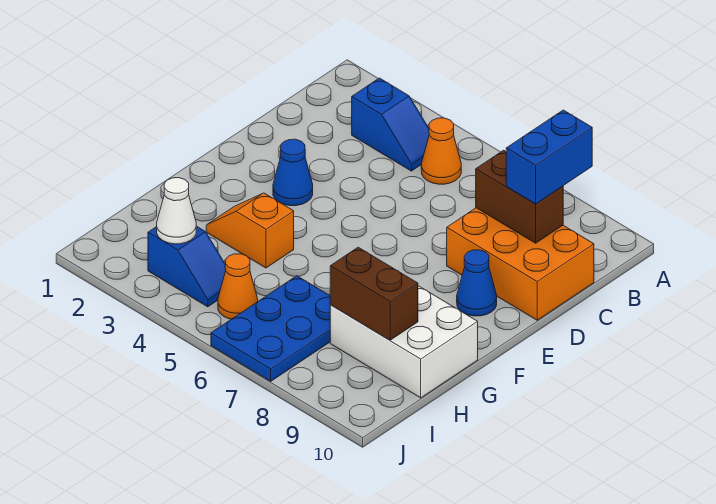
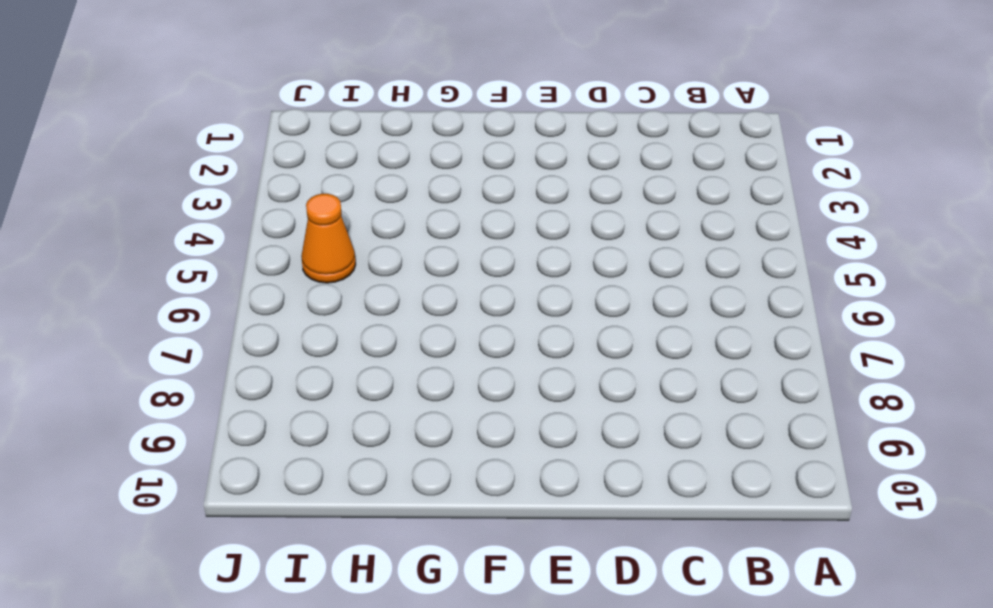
none -> blue 1x2 slope [352,78,429,171]
none -> orange 1x1 cone [421,118,461,184]
none -> orange 2x3 brick [447,208,594,320]

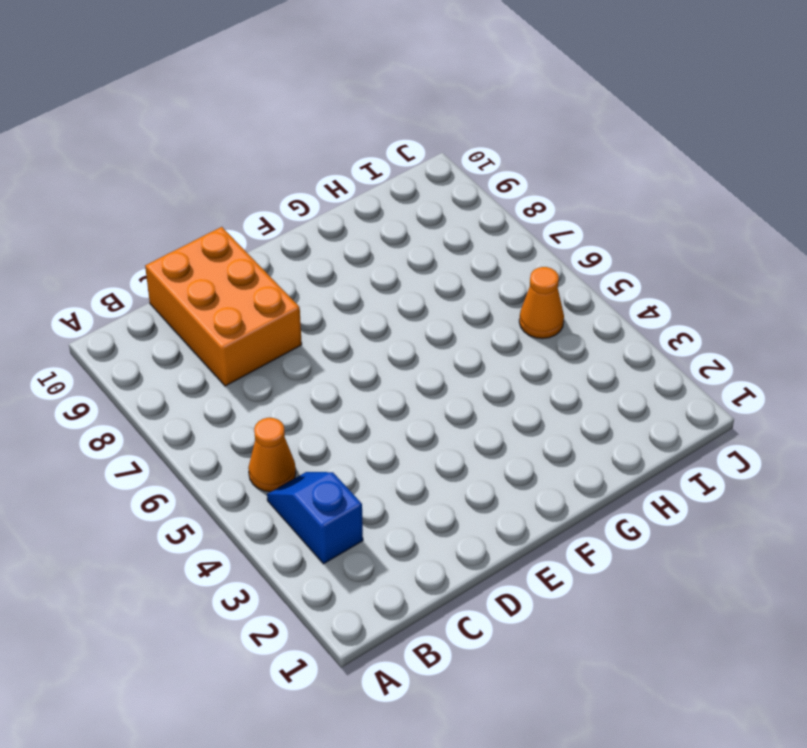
none -> blue 1x1 cone [273,139,313,206]
none -> blue 1x1 cone [457,250,497,316]
none -> orange 1x2 slope [206,193,294,268]

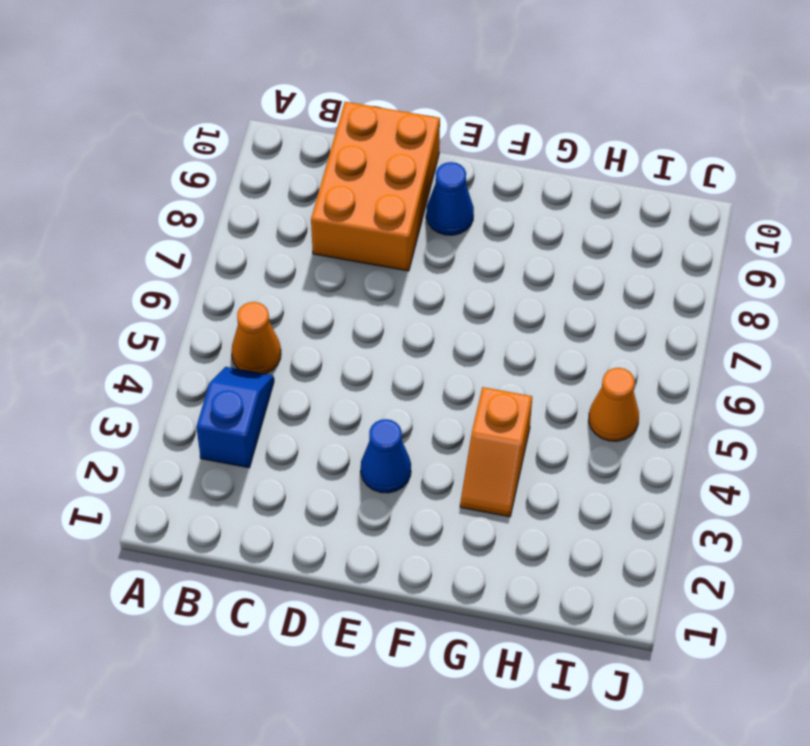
none -> white 2x3 brick [330,286,478,398]
none -> blue 2x3 plate [211,276,330,381]
none -> blue 1x2 slope [148,226,226,307]

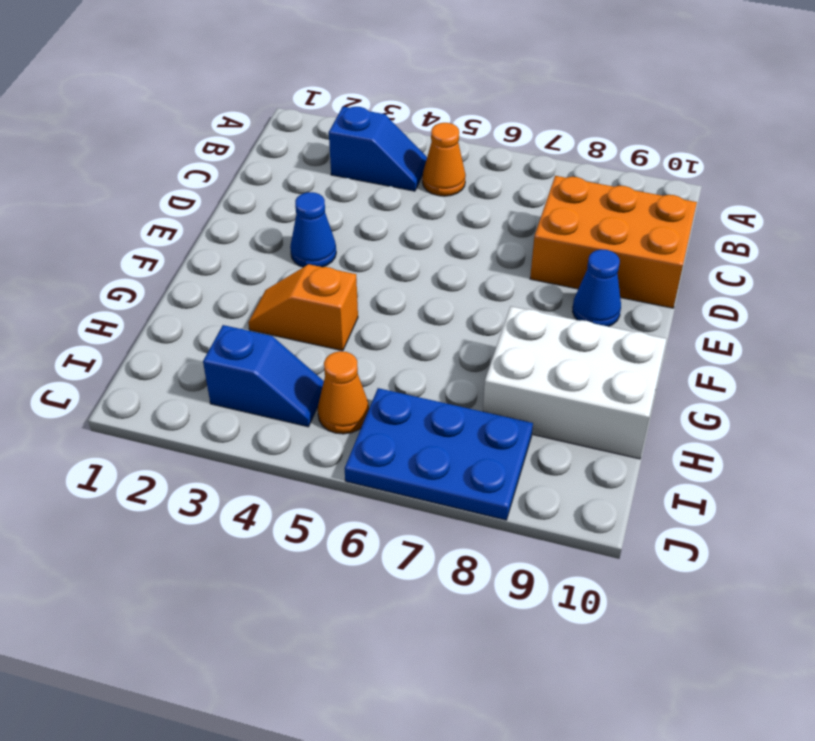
blue 2x3 plate [345,388,533,520] -> blue 2x3 plate turned to [211,276,330,381]
none -> brown 1x2 brick [476,150,563,243]
none -> brown 1x2 brick [330,247,418,340]
none -> white 1x1 cone [157,178,196,244]

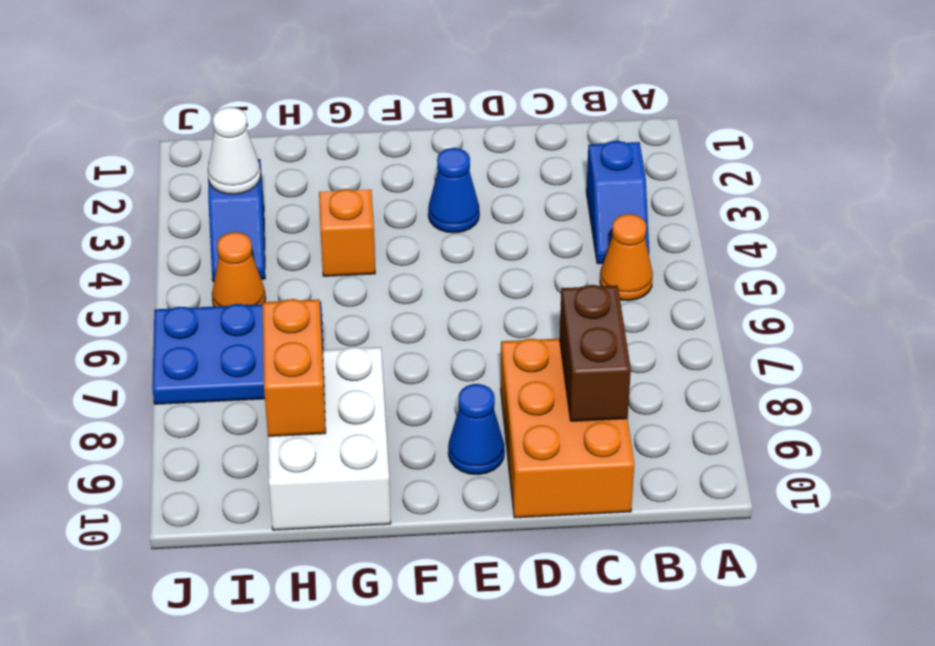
orange 1x2 brick [262,299,326,436] -> brown 1x2 brick [330,247,418,340]
none -> blue 1x2 brick [506,110,592,204]

